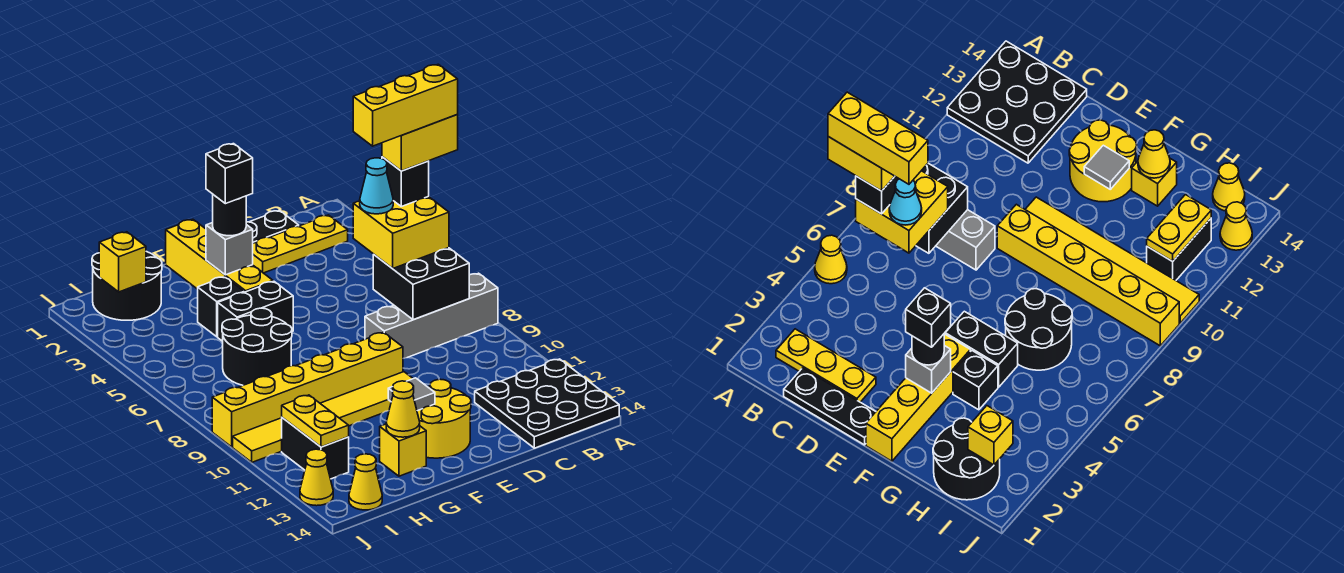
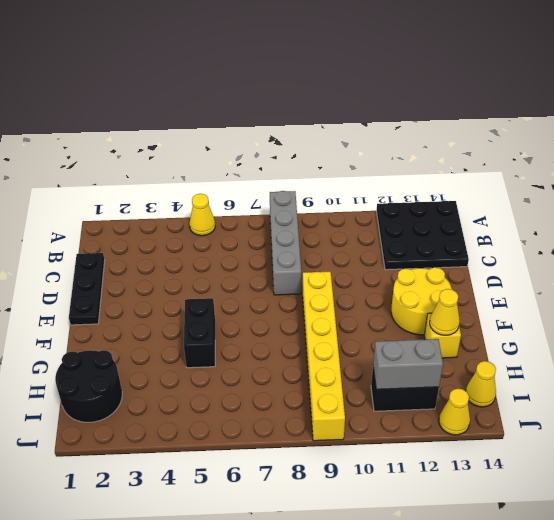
grey 1x2 brick [373,339,443,389] -> yellow 1x2 plate [282,395,349,447]
none -> yellow 1x3 plate [253,215,348,273]
none -> yellow 1x6 tile [233,372,413,462]
none -> yellow 1x4 brick [166,219,273,292]
none -> black 1x1 brick [198,277,244,337]

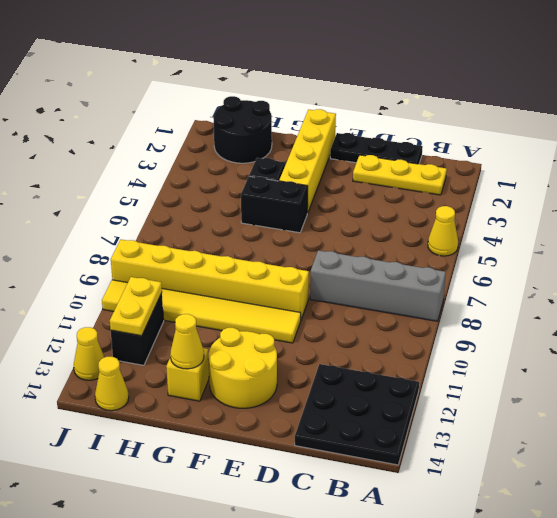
none -> black 2x2 round brick [222,308,292,385]
none -> black 2x2 brick [373,248,469,320]
none -> grey 1x1 brick [206,223,253,275]
none -> grey 1x1 tile [388,378,435,411]

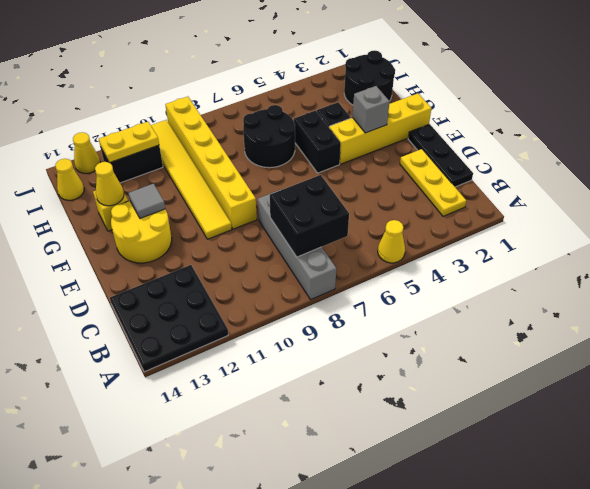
none -> yellow 1x1 brick [99,232,146,292]
none -> yellow 2x2 brick [353,197,449,269]
none -> black 1x1 round brick [213,195,246,236]
none -> black 1x1 brick [382,157,429,207]

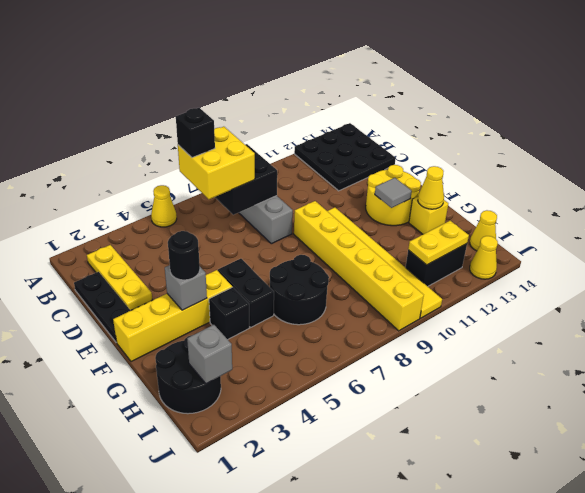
grey 1x1 brick [187,325,232,384] -> yellow 1x1 brick [99,232,146,292]
none -> cyan 1x1 cone [360,158,393,214]
none -> black 1x1 brick [206,144,253,204]
none -> yellow 1x2 brick [382,115,458,171]
none -> yellow 1x3 brick [353,64,458,146]

